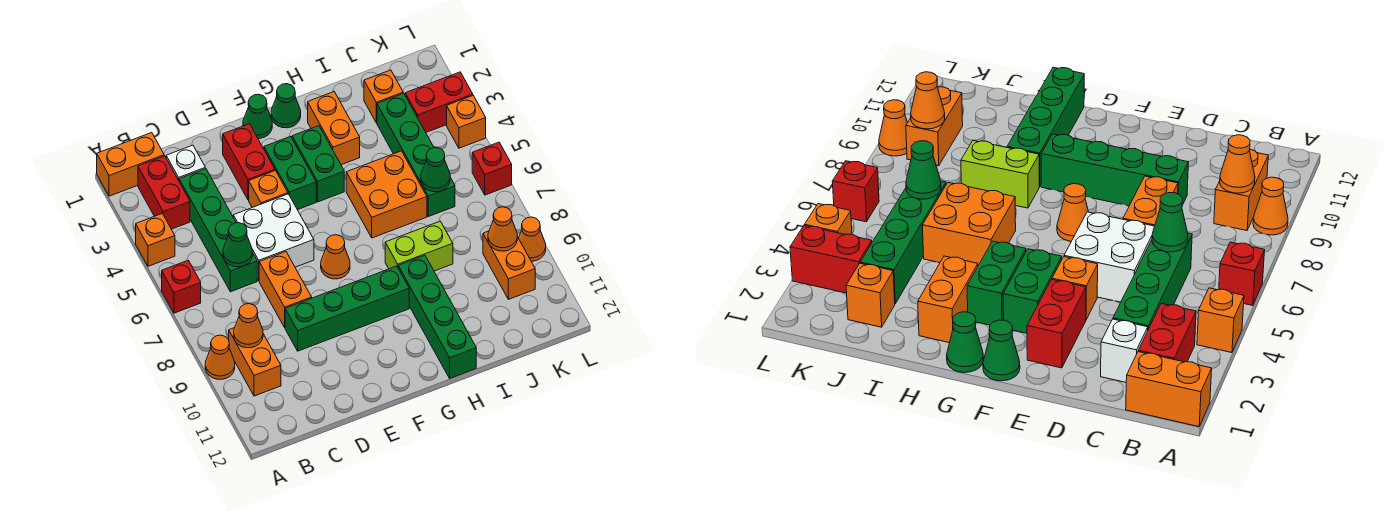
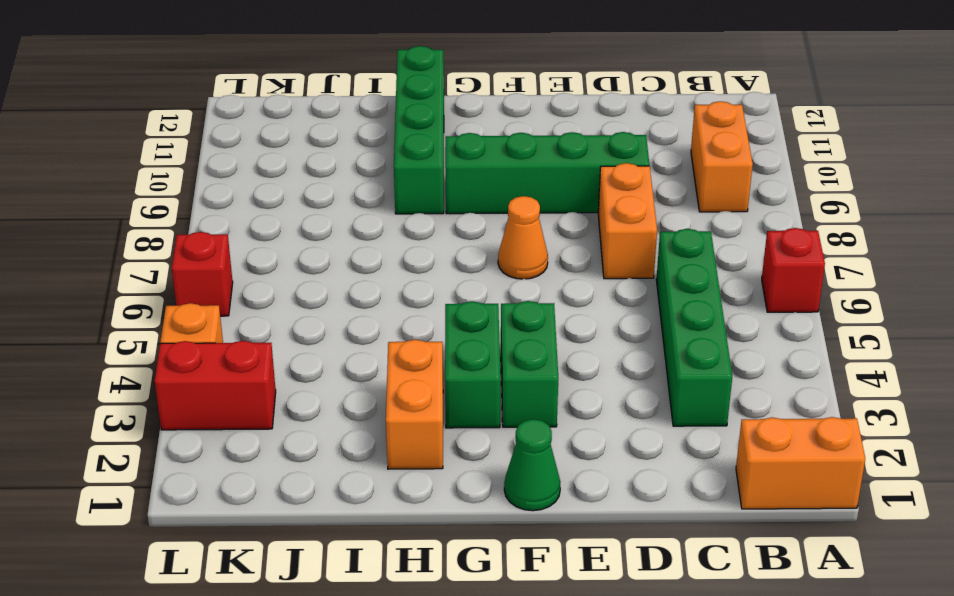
none -> orange 1x1 brick [136,214,175,266]
none -> orange 1x1 cone [205,335,235,379]
none -> red 1x2 brick [138,156,190,229]
none -> white 1x1 brick [166,145,205,180]

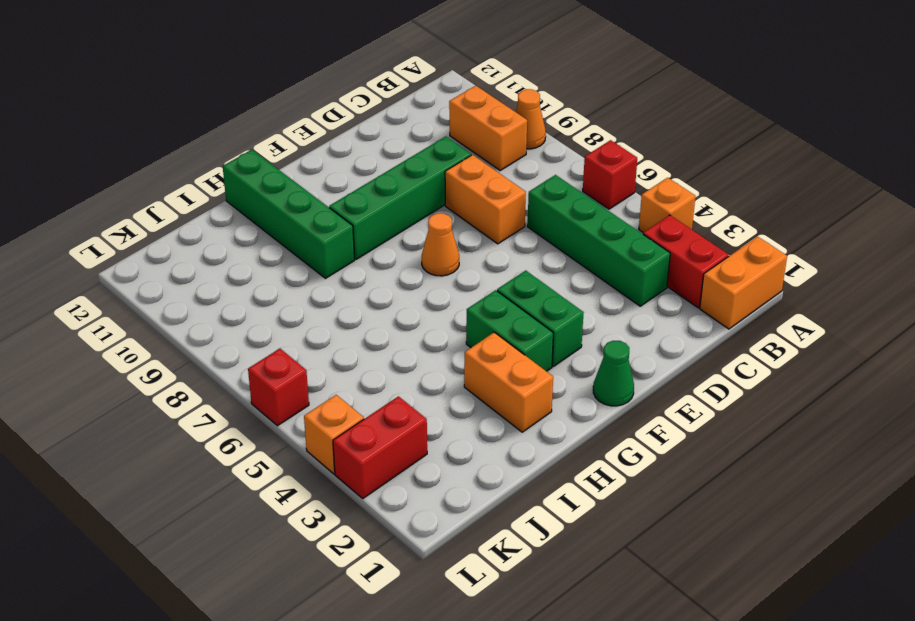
none -> white 1x1 brick [166,145,205,180]
none -> white 2x2 brick [233,194,314,281]
none -> red 1x2 brick [223,124,275,200]
none -> orange 1x1 brick [249,171,288,207]

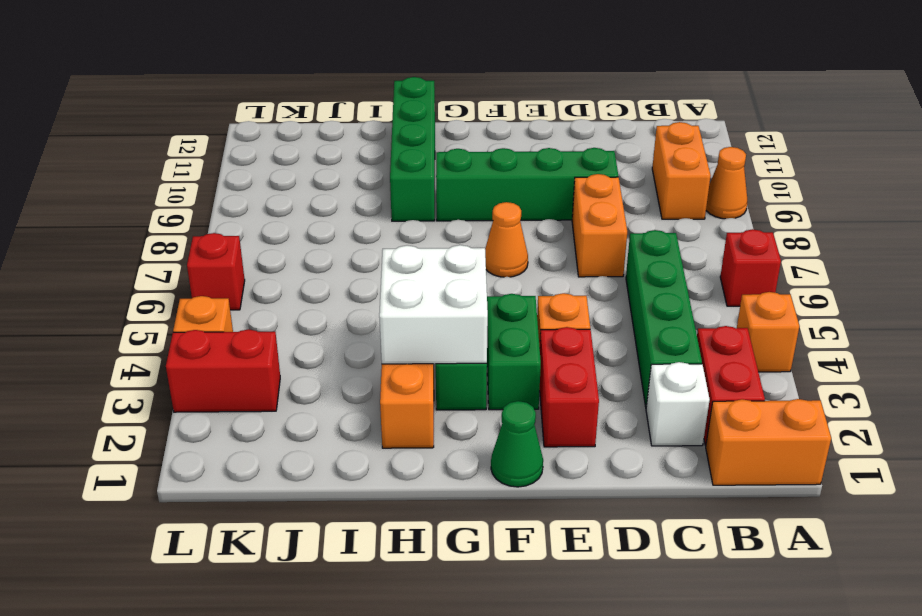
white 2x2 brick [379,245,488,364] -> white 2x2 brick moved to [233,194,314,281]
none -> green 1x1 cone [271,84,301,128]
none -> orange 2x2 brick [346,151,427,238]
none -> lime 1x2 brick [385,221,453,271]
none -> orange 1x1 brick [364,70,403,123]

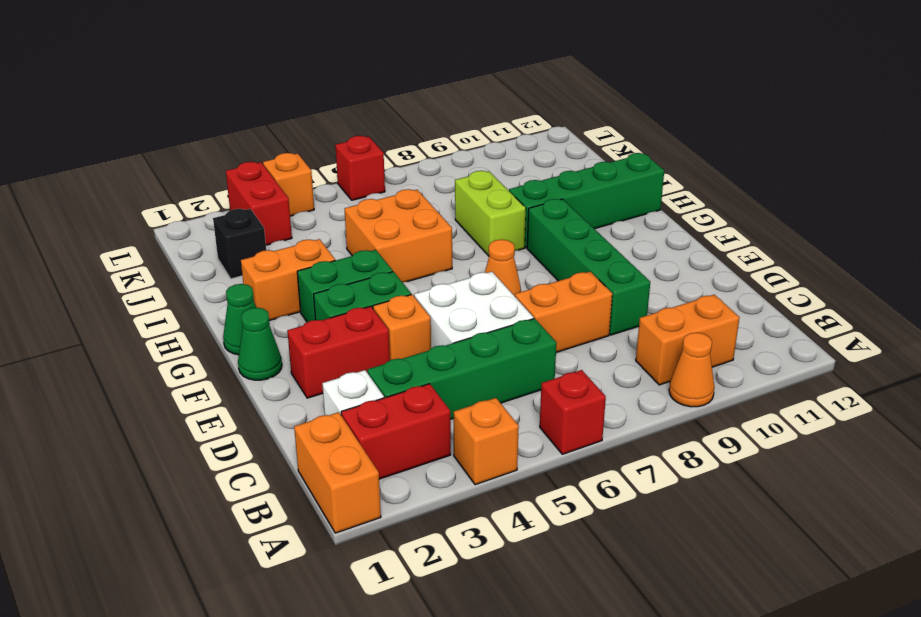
black 1x1 brick [213,209,266,279] -> orange 1x1 brick [364,70,403,123]
none -> green 1x4 brick [377,93,455,217]
none -> orange 1x2 brick [483,231,535,299]
none -> orange 1x1 cone [519,217,546,261]
none -> orange 1x1 cone [234,304,263,348]

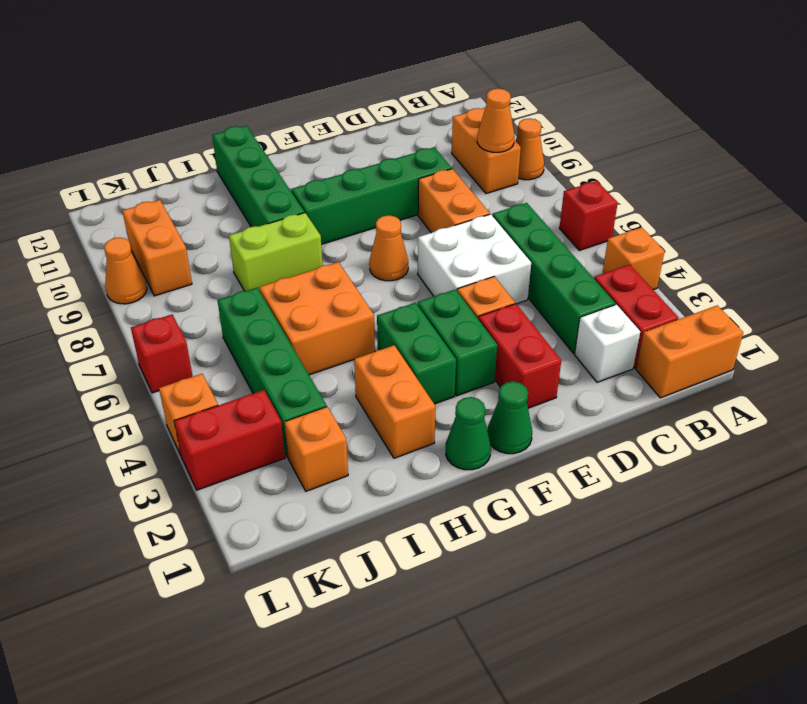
none -> green 1x1 cone [223,223,252,267]
none -> green 1x1 cone [421,147,450,192]
none -> orange 1x1 cone [488,207,517,251]

